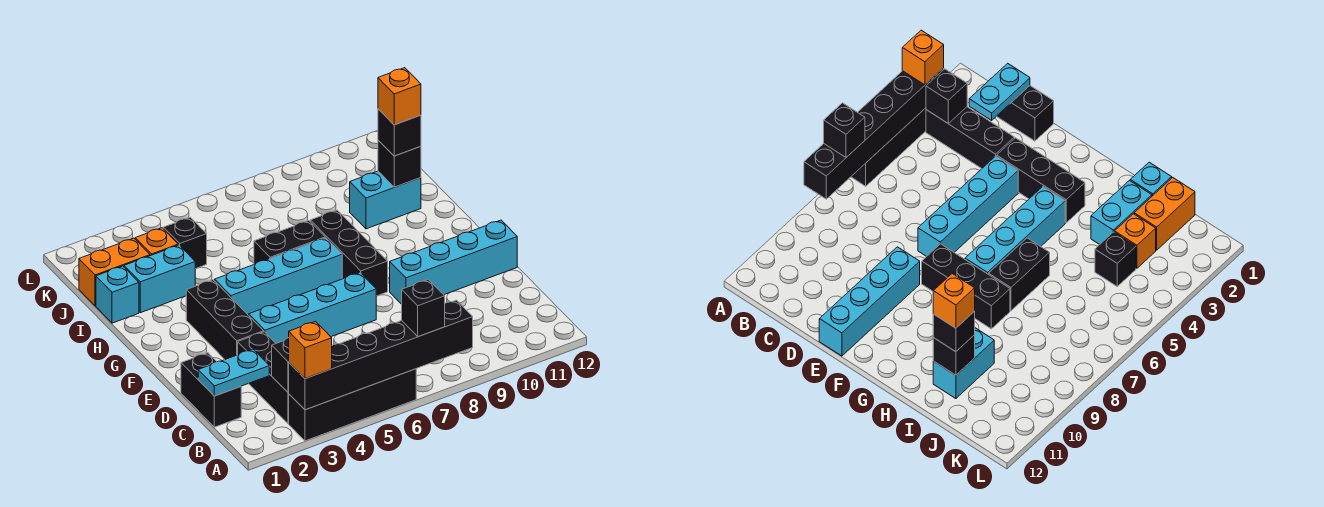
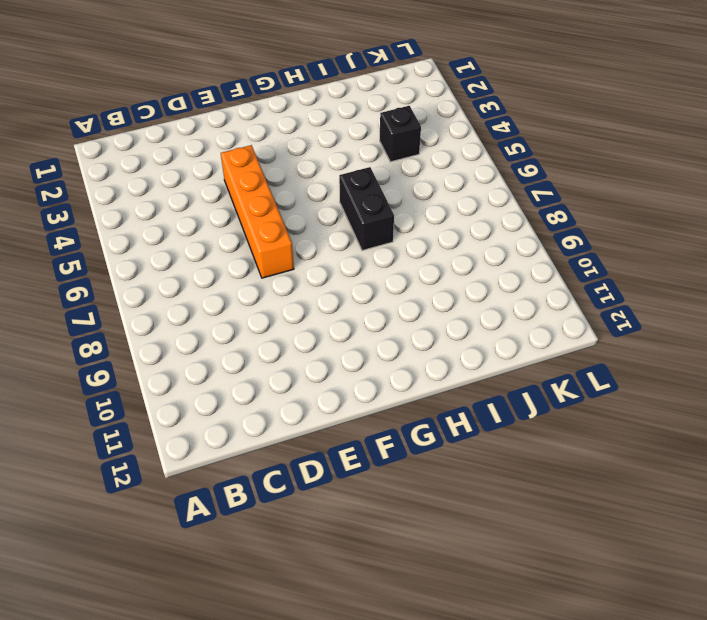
orange 1x4 brick [221,145,294,278] -> cyan 1x4 brick [249,273,376,343]
none -> black 1x4 brick [289,369,416,441]
none -> black 1x3 brick [238,332,289,423]
none -> black 1x2 brick [181,353,241,427]

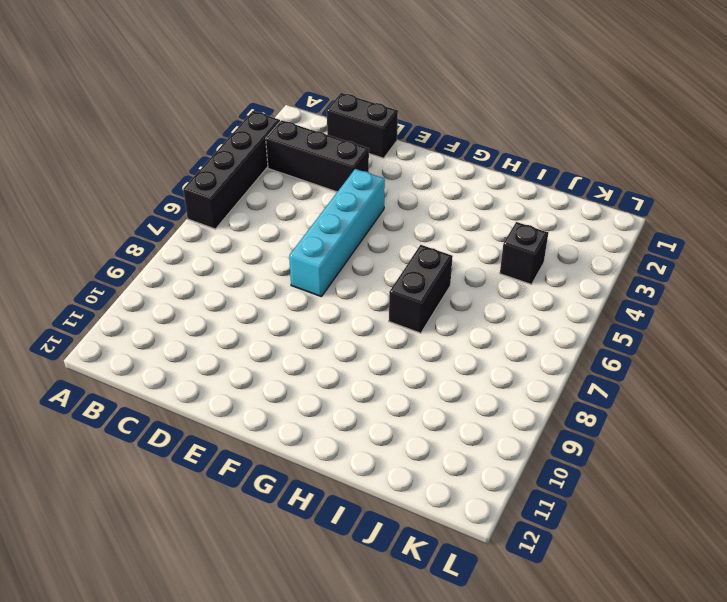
none -> black 1x3 brick [186,280,264,359]
none -> cyan 1x4 brick [390,220,517,304]
none -> black 1x3 brick [310,210,388,296]

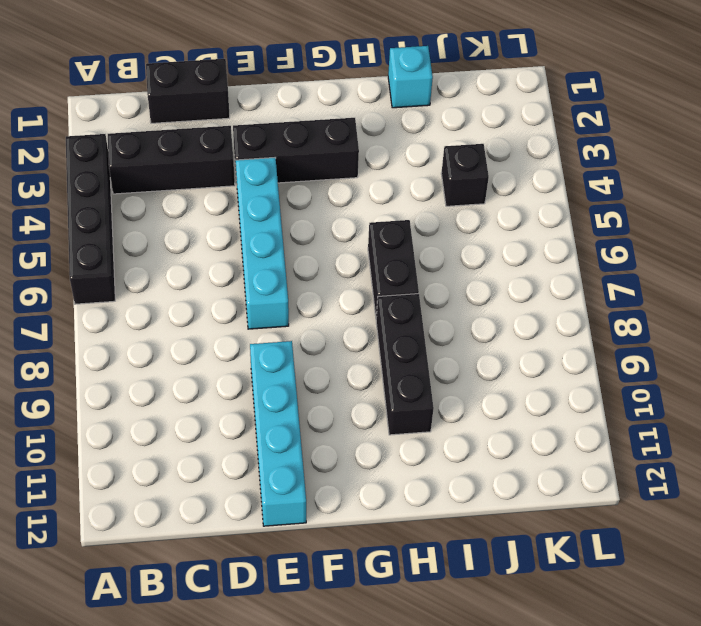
black 1x3 brick [376,294,434,435] -> black 1x3 brick turned to [310,210,388,296]
none -> cyan 1x4 brick [215,238,342,316]
none -> cyan 1x2 brick [124,245,195,313]
none -> cyan 1x2 brick [350,171,421,229]

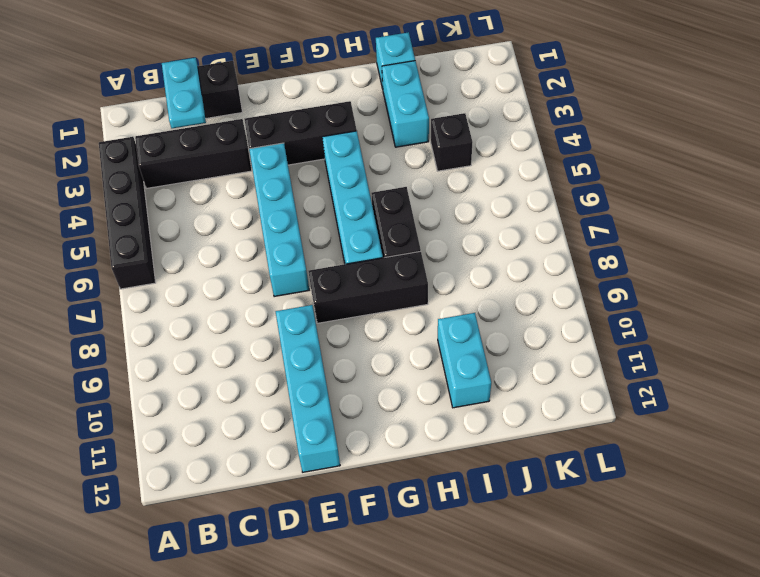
none -> orange 1x2 brick [79,238,150,306]
none -> orange 1x1 brick [135,228,178,256]
none -> black 1x6 brick [288,300,473,410]

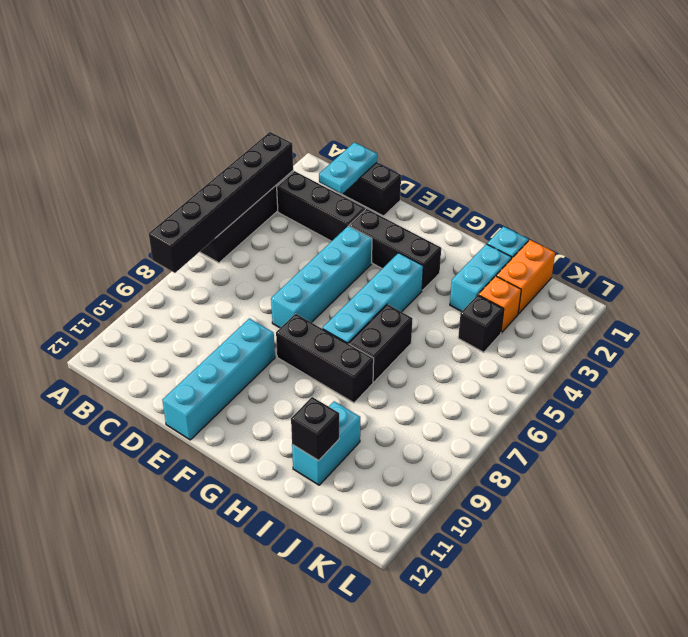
none -> black 1x1 brick [272,338,289,392]
none -> orange 1x1 brick [289,321,332,379]
none -> black 1x1 brick [402,280,445,337]

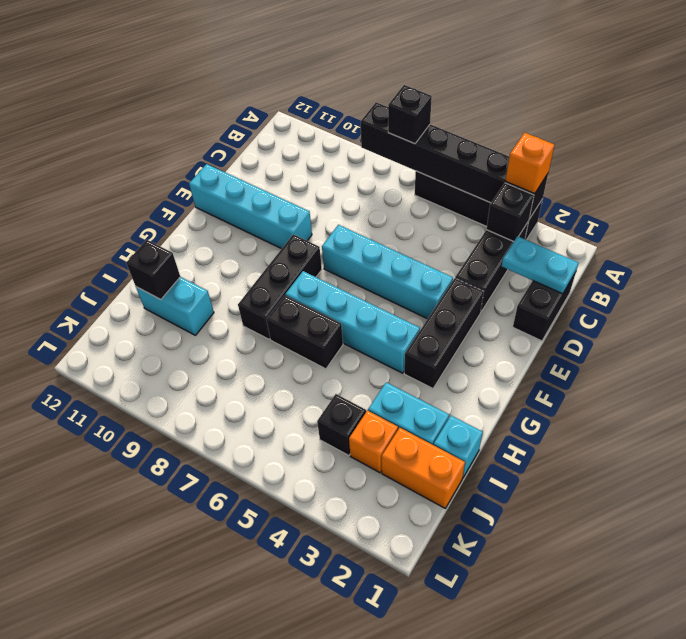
none -> black 1x1 brick [378,109,421,156]
none -> orange 1x1 brick [378,68,421,125]

